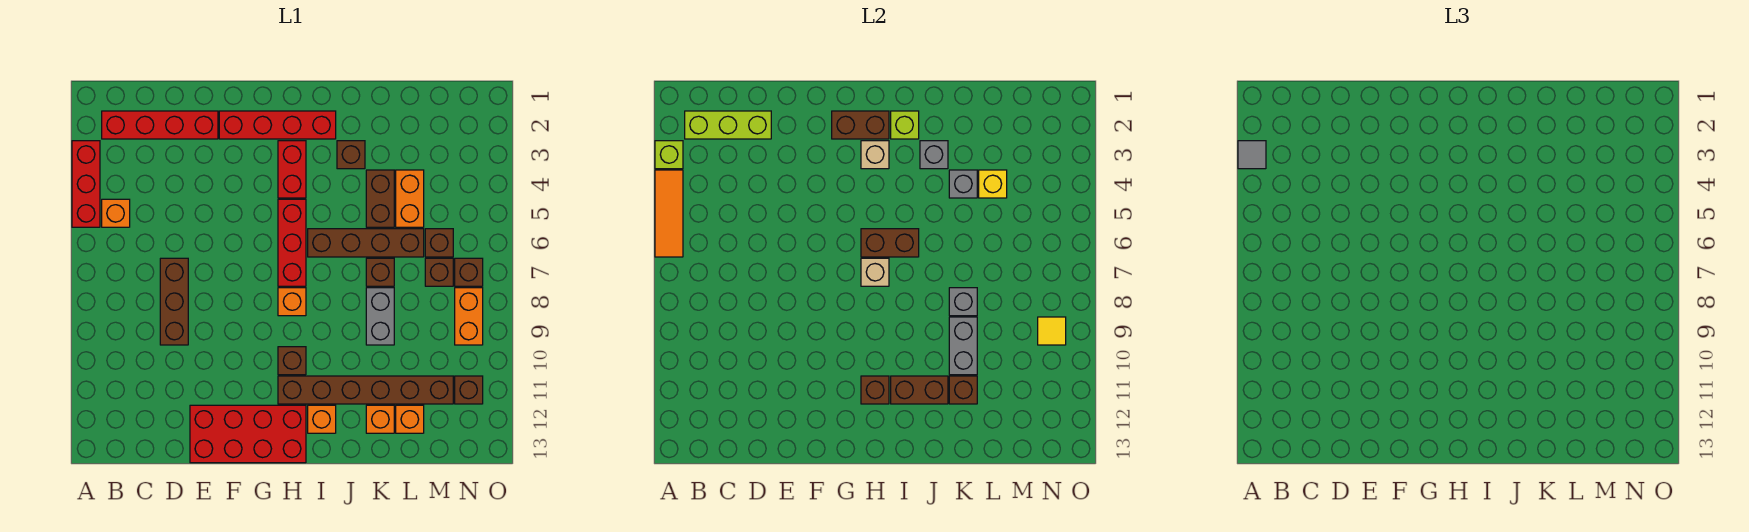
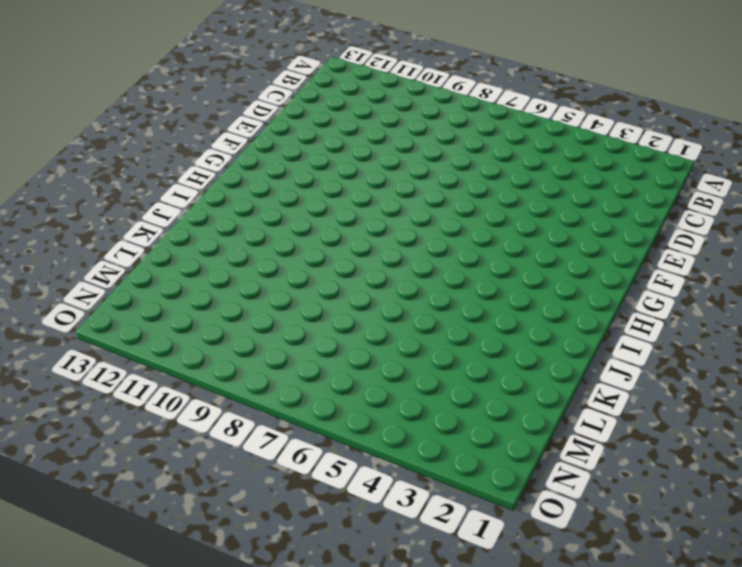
none -> red 1x3 brick [72,141,100,227]
none -> red 1x4 brick [102,111,218,139]
none -> orange 1x1 brick [102,199,130,227]
none -> brown 1x3 brick [160,258,188,345]

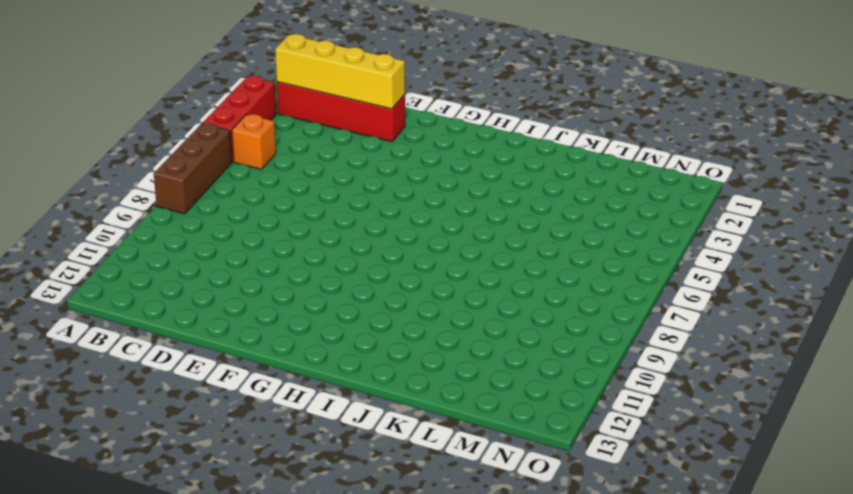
brown 1x3 brick [154,123,232,214] -> brown 1x3 brick moved to [160,258,188,345]
yellow 1x4 brick [275,34,405,109] -> lime 1x3 brick [685,111,771,139]
none -> red 2x4 brick [190,405,306,463]
none -> red 1x4 brick [219,111,336,139]
none -> red 1x2 brick [278,141,306,198]
none -> red 1x3 brick [278,199,306,286]

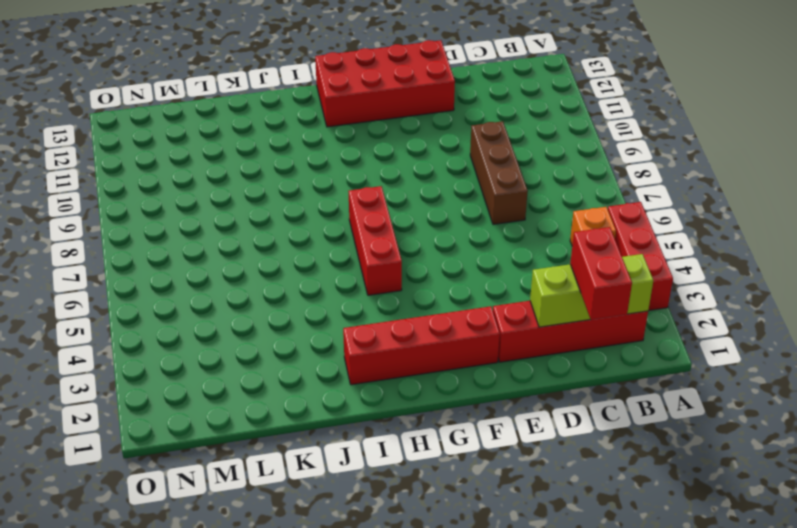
red 1x2 brick [570,227,632,320] -> red 1x2 brick moved to [278,141,306,198]
none -> orange 1x1 brick [278,288,306,316]
none -> brown 1x1 brick [278,347,306,375]
none -> brown 1x6 brick [278,376,453,404]
none -> brown 1x4 brick [308,229,424,257]

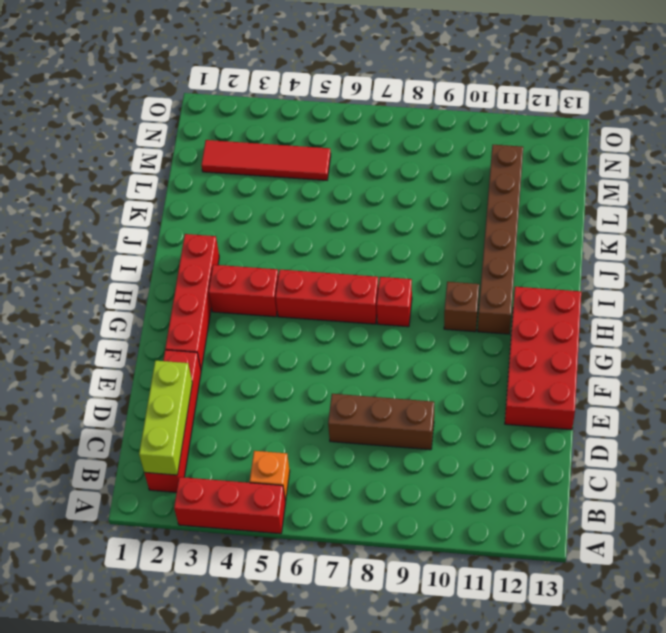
red 1x1 brick [377,277,412,327] -> orange 1x1 brick [278,288,306,316]
red 1x4 tile [201,140,331,180] -> none
none -> brown 1x4 brick [308,229,424,257]
none -> orange 1x1 brick [308,405,336,433]
none -> brown 1x1 brick [337,141,365,169]
none -> brown 1x2 brick [366,170,394,227]

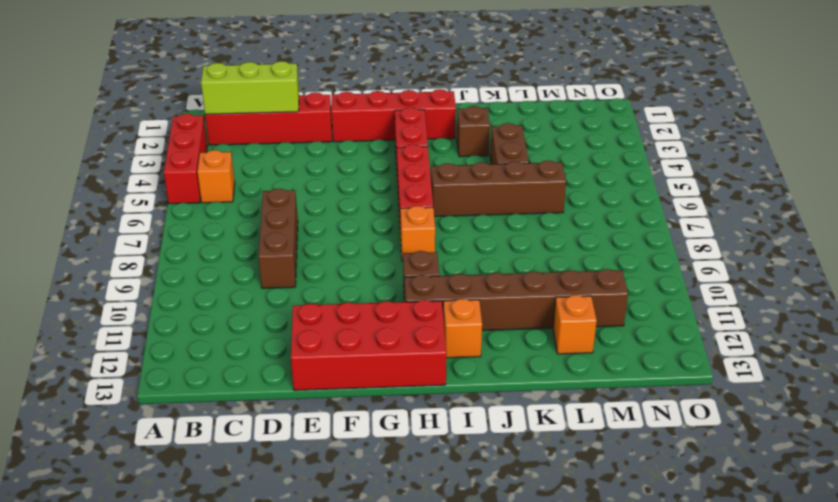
none -> brown 1x1 brick [366,258,394,286]
none -> grey 1x2 brick [366,288,394,345]
none -> orange 1x1 brick [366,405,394,433]
none -> orange 1x2 brick [396,170,424,227]

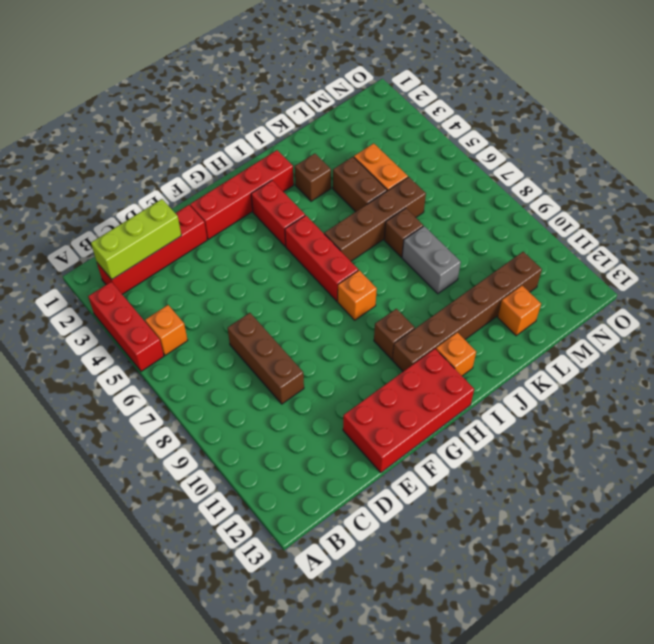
none -> orange 1x1 brick [366,405,394,433]
none -> brown 1x1 brick [425,229,453,257]
none -> brown 1x1 brick [425,258,453,286]
none -> brown 1x1 brick [455,258,483,286]

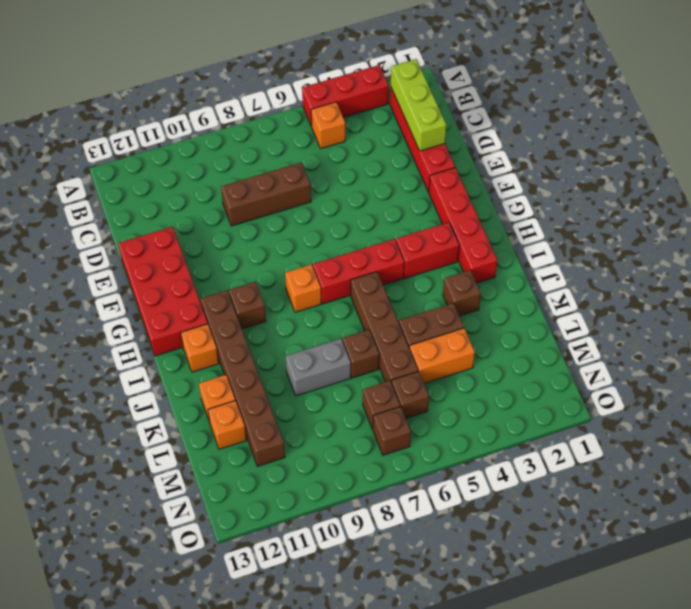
none -> orange 1x2 brick [455,288,483,345]
none -> brown 1x1 brick [455,376,483,404]
none -> lime 1x1 brick [655,141,683,169]
none -> orange 1x3 tile [655,170,683,257]

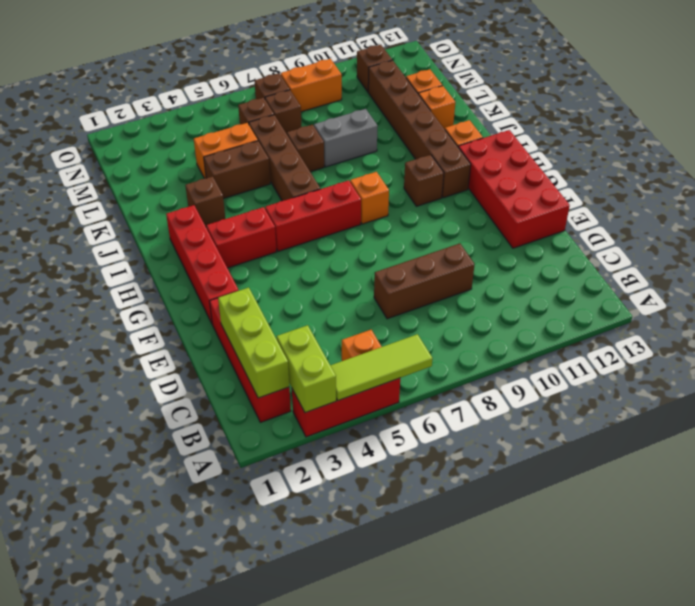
lime 1x2 brick [277,325,336,413] -> lime 1x1 brick [655,141,683,169]
lime 1x3 tile [330,334,433,401] -> orange 1x3 tile [655,170,683,257]
none -> brown 1x2 brick [832,111,889,139]
none -> tan 1x1 brick [861,141,889,169]
none -> brown 1x2 brick [861,229,919,257]
none -> tan 1x1 brick [861,258,889,286]

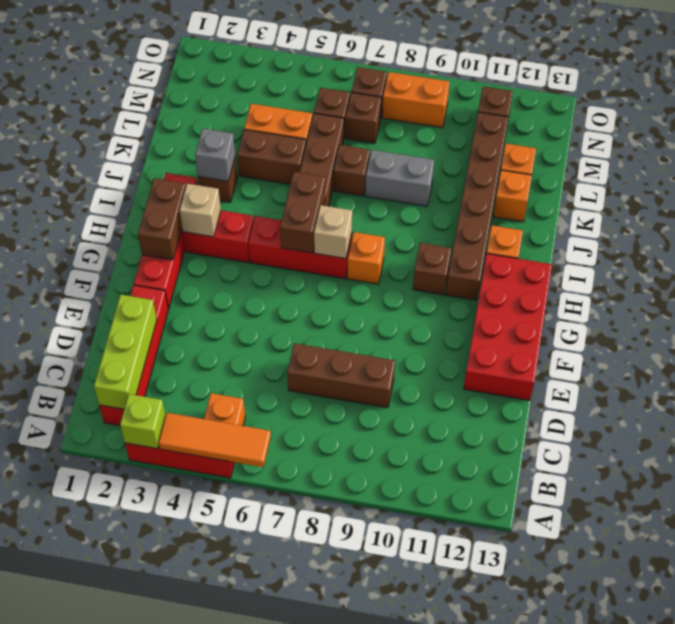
none -> brown 1x1 brick [861,376,889,404]
none -> lime 1x1 brick [891,111,919,139]
none -> brown 1x2 brick [891,376,948,404]
none -> grey 1x1 brick [949,170,977,198]

